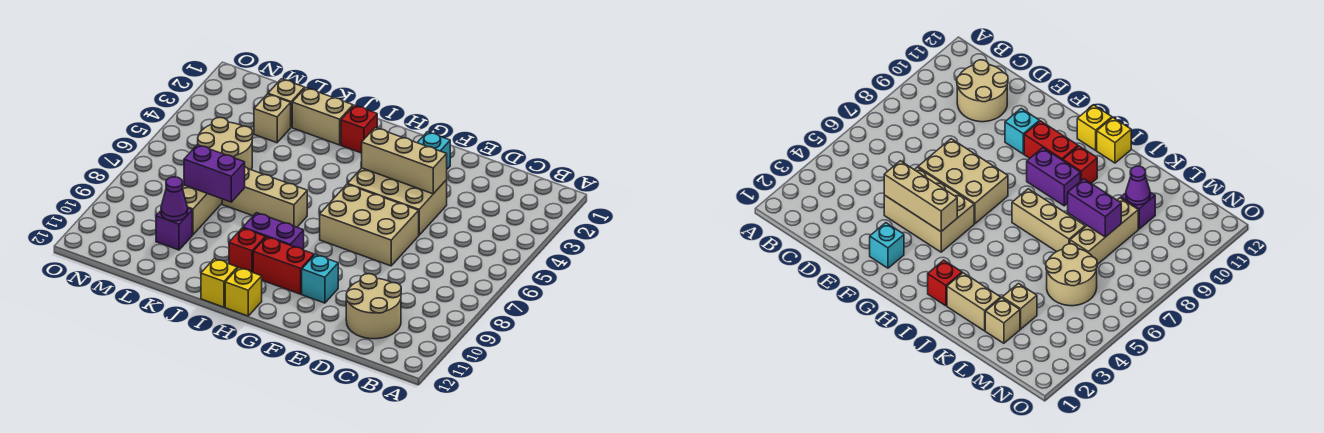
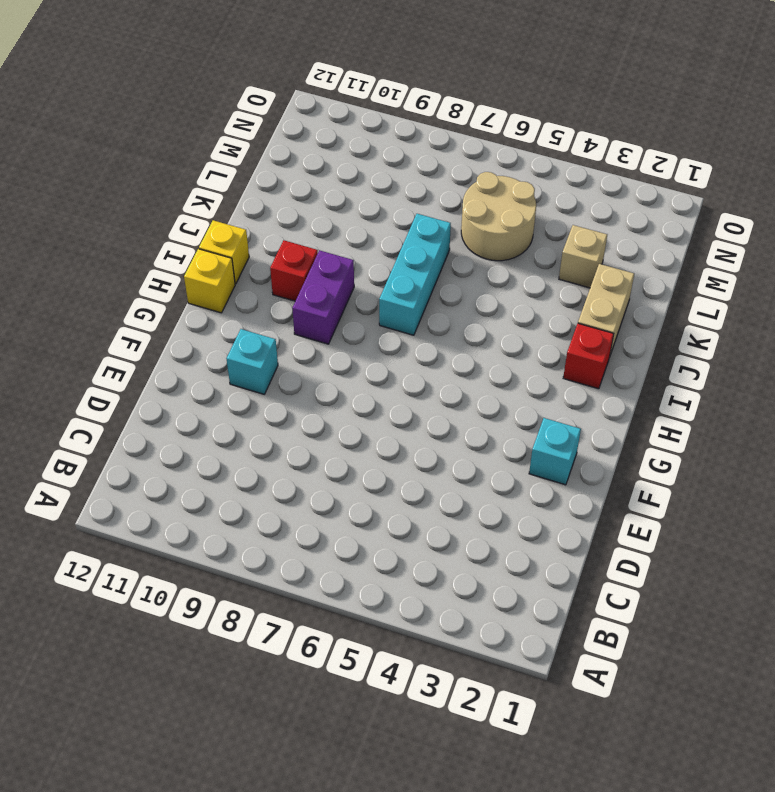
cyan 1x3 brick [379,214,451,335] -> tan 1x3 brick [222,167,307,227]
none -> tan 2x2 round brick [346,274,401,339]
none -> tan 2x3 brick [348,168,447,235]
none -> tan 2x3 brick [320,184,419,266]

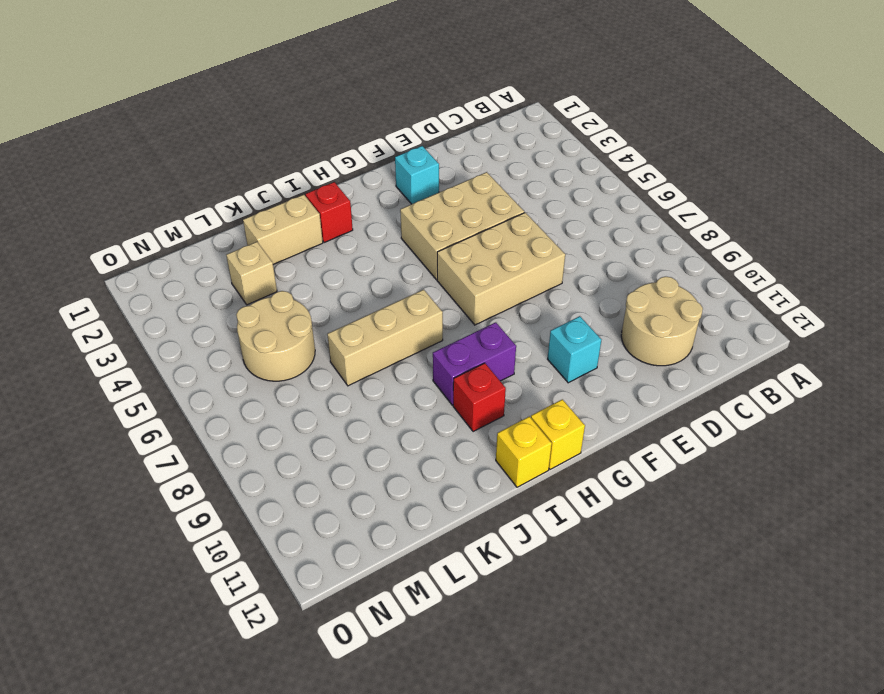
none -> red 1x2 brick [253,237,314,294]
none -> tan 1x1 brick [268,79,305,127]
none -> tan 1x3 brick [182,185,222,235]

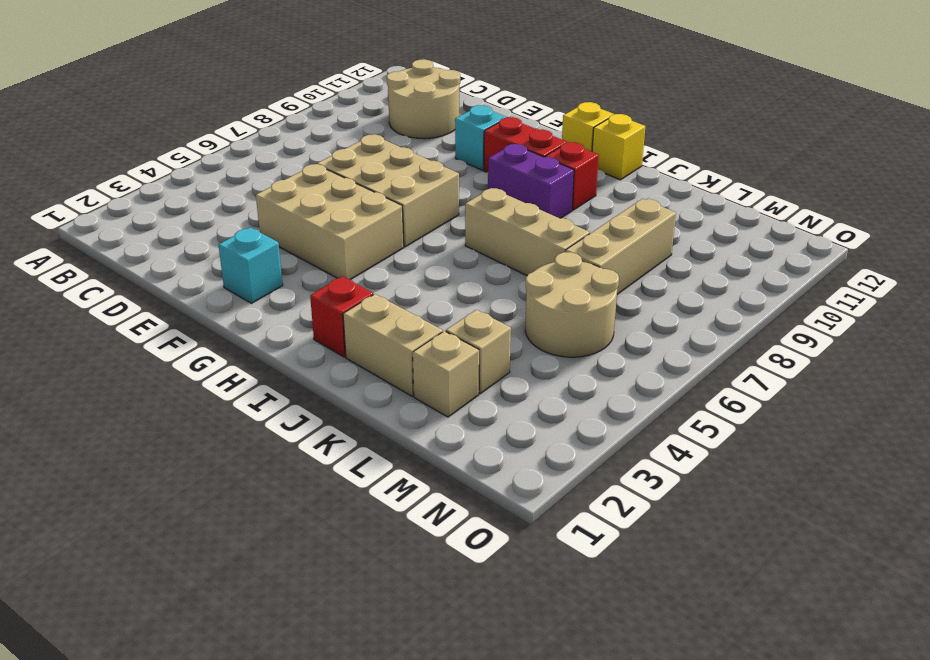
none -> purple 1x1 brick [156,208,192,250]
none -> tan 1x3 brick [362,128,447,194]
none -> purple 1x2 brick [184,145,245,202]

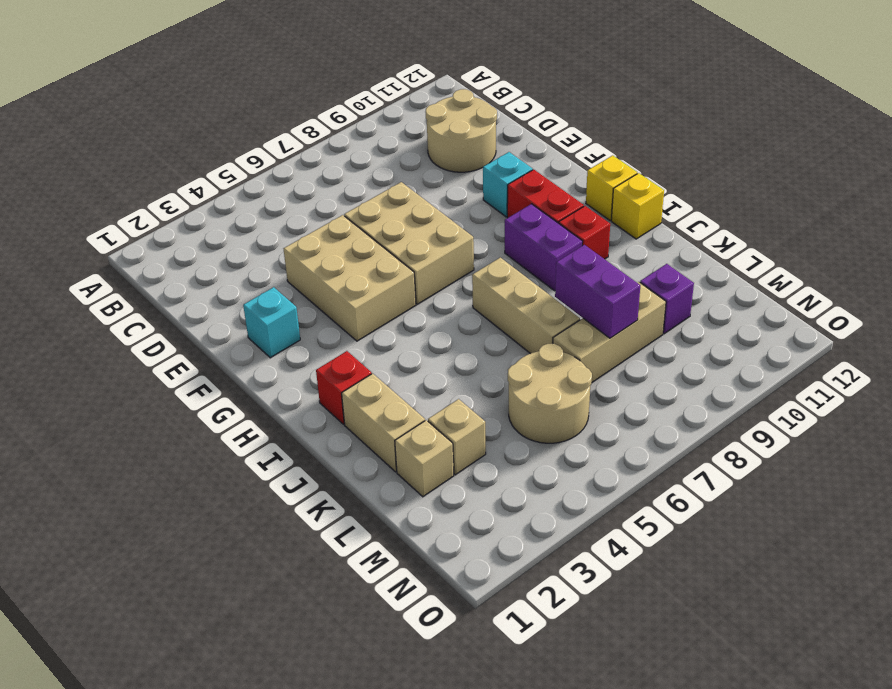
none -> tan 1x3 brick [362,128,447,194]
none -> purple 1x1 cone [161,177,188,221]

